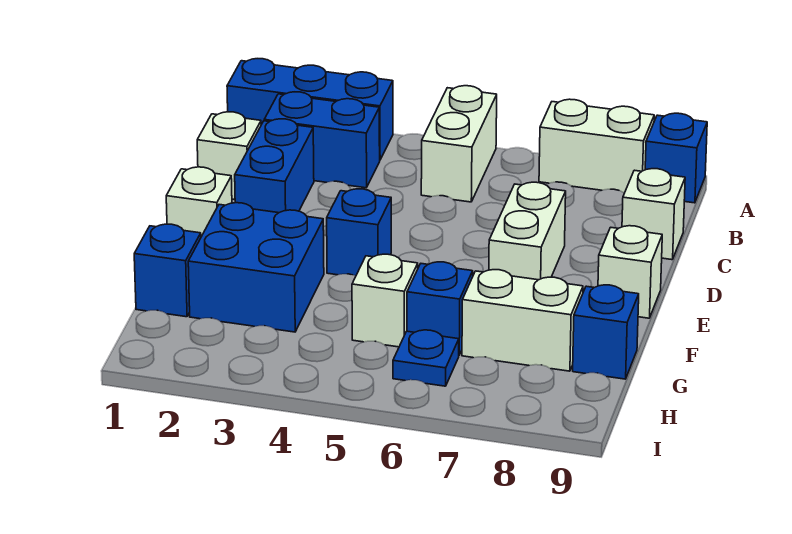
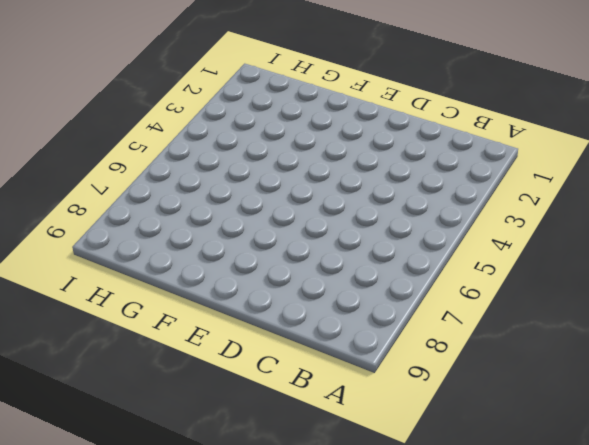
none -> blue 1x3 brick [227,59,393,159]
none -> white 1x2 brick [421,86,497,202]
none -> white 1x2 brick [539,99,654,193]

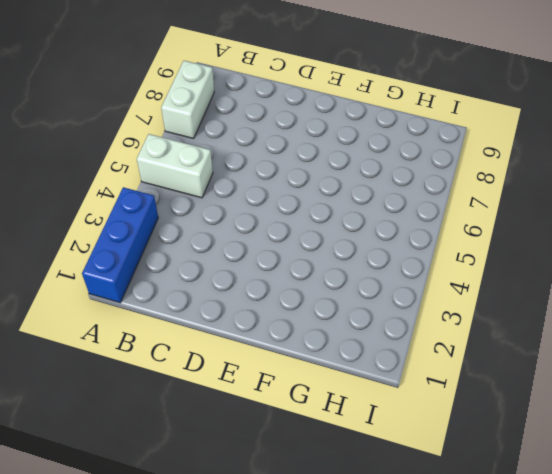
none -> blue 1x1 brick [645,113,707,203]
none -> blue 1x2 brick [264,92,380,188]
none -> white 1x1 brick [197,112,261,200]

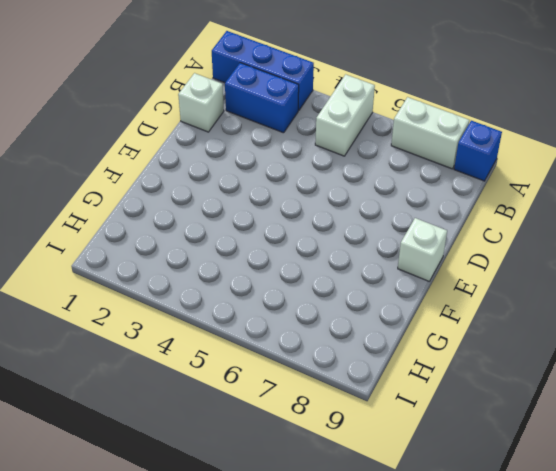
none -> blue 1x2 brick [235,119,314,213]
none -> white 1x1 brick [622,169,685,260]
none -> white 1x2 brick [489,182,566,280]

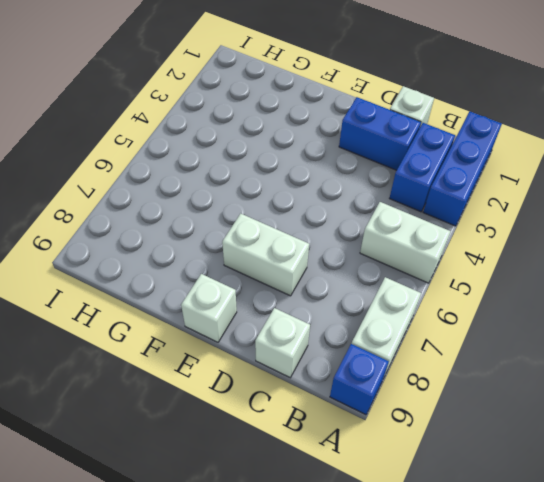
none -> white 1x1 brick [166,167,232,237]
none -> blue 1x1 brick [327,189,391,276]
none -> blue 2x2 brick [188,203,324,332]

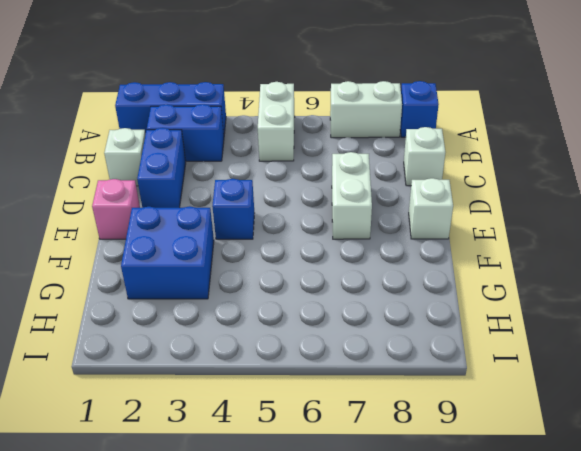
pink 1x1 brick [92,179,140,239] -> white 1x1 brick [166,167,232,237]
none -> blue 1x1 brick [134,224,201,317]
none -> white 1x1 brick [352,254,418,347]
none -> blue 1x1 brick [407,262,473,355]

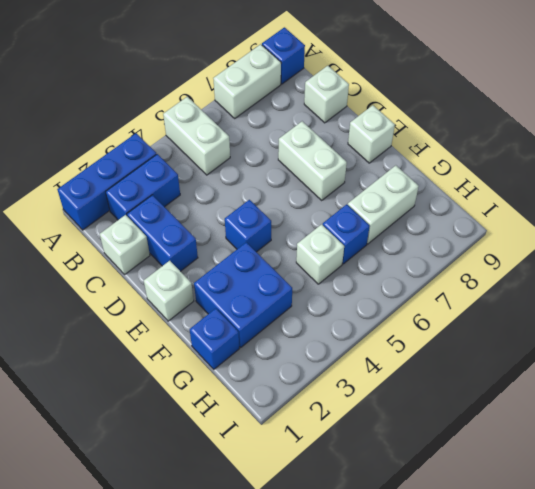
none -> blue 1x1 brick [573,285,639,379]
none -> blue 1x1 plate [393,330,459,386]

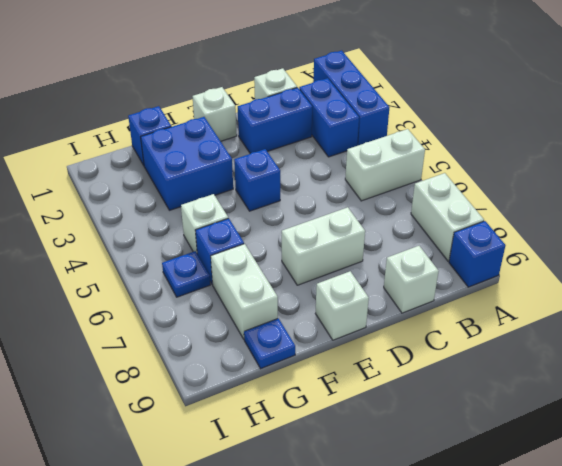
blue 1x1 plate [244,318,295,369] -> blue 1x1 brick [573,285,639,379]

